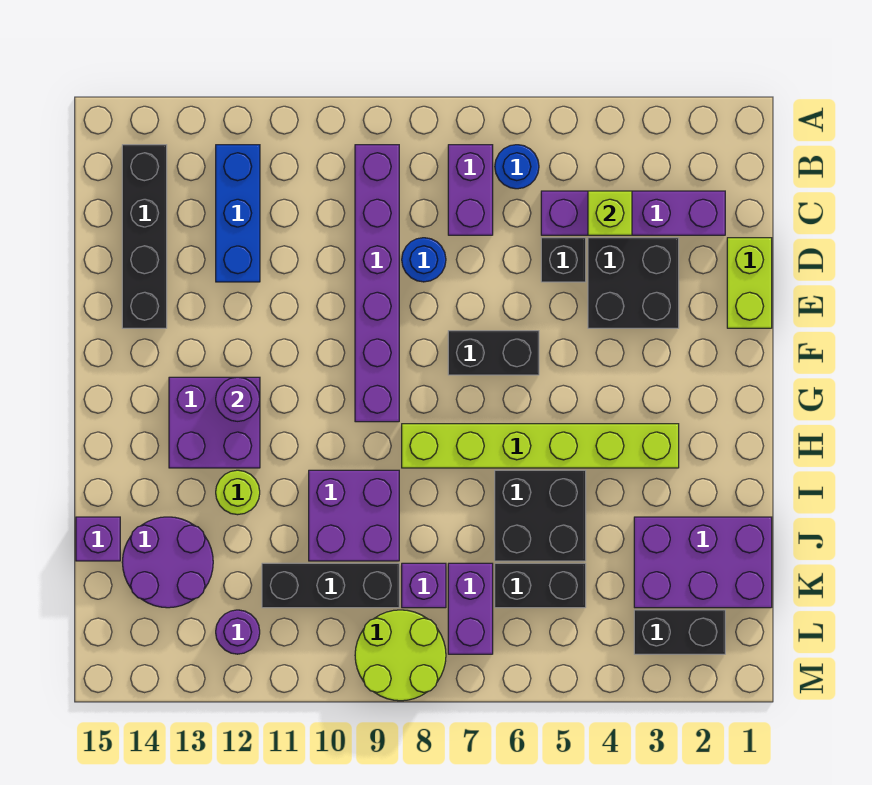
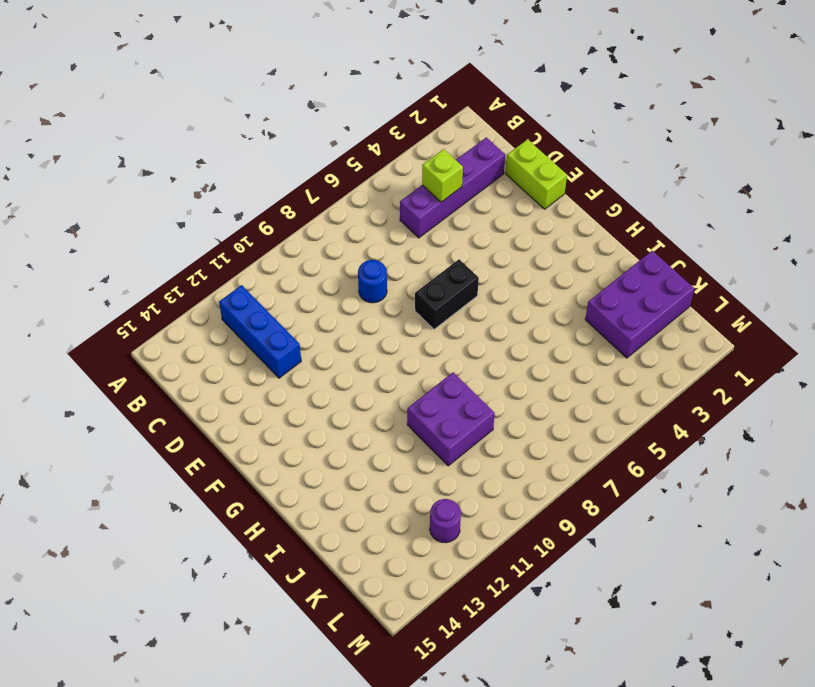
none -> blue 1x1 round brick [495,145,539,189]
none -> purple 1x2 brick [448,145,493,235]
none -> purple 1x6 brick [355,145,399,422]

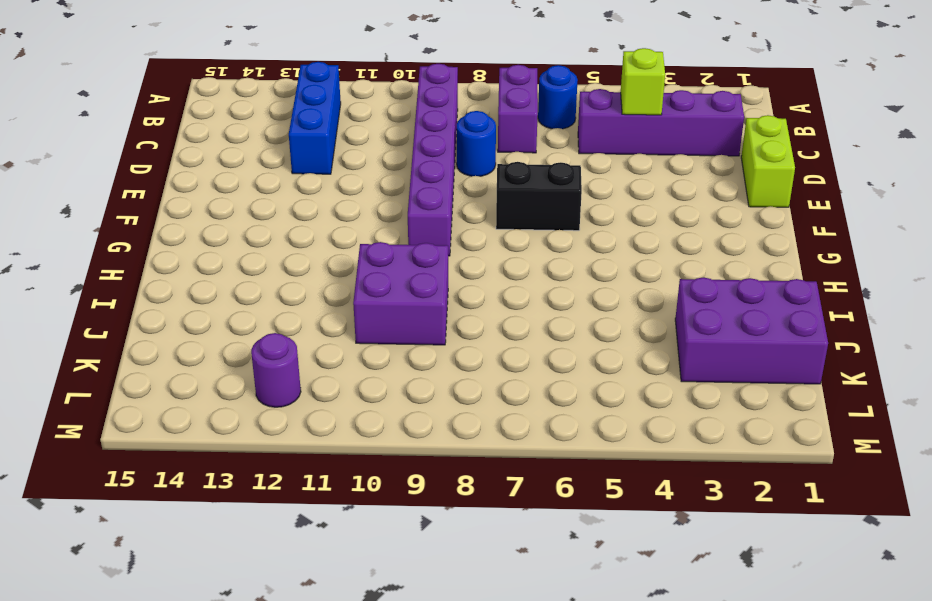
none -> black 1x4 brick [122,145,167,328]
none -> black 2x2 brick [588,238,679,328]
none -> black 1x1 brick [541,238,586,282]

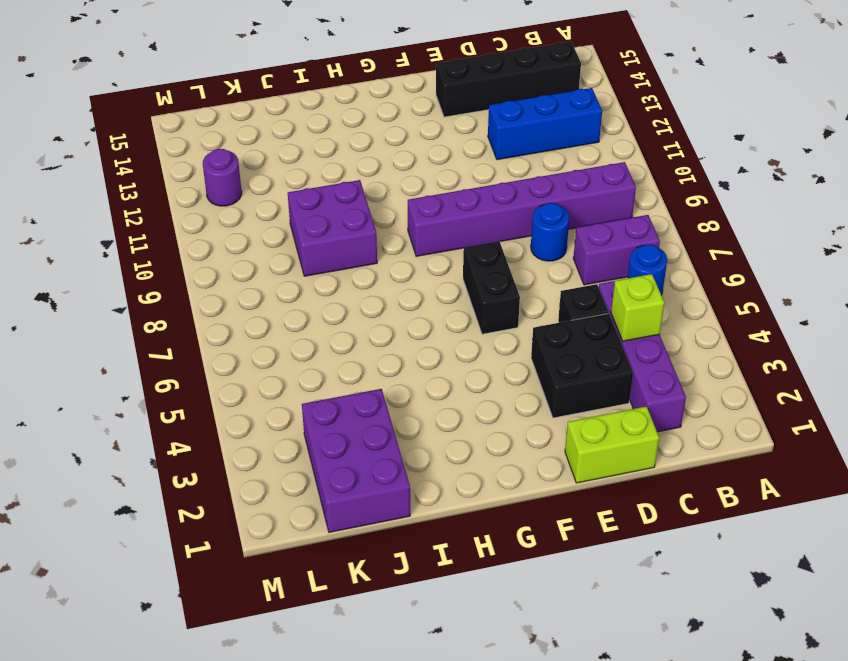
none -> purple 2x2 brick [169,377,260,468]
none -> lime 1x6 brick [402,424,679,468]
none -> black 2x2 brick [495,470,586,561]

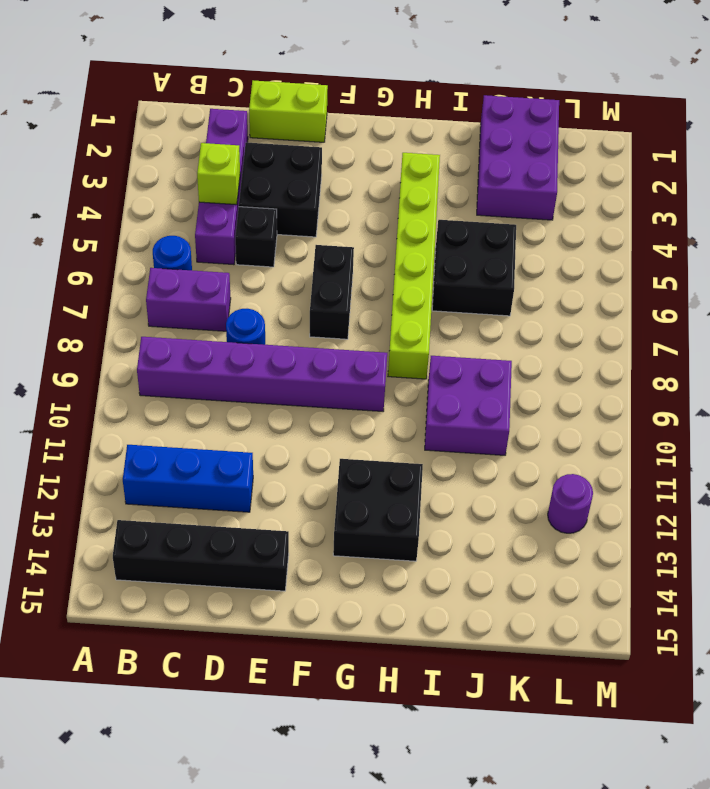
black 2x2 brick [333,459,423,561] -> purple 2x2 brick [169,377,260,468]
none -> lime 1x1 round brick [216,470,260,515]
none -> purple 2x2 round brick [122,517,213,608]
none -> purple 1x1 brick [76,517,120,561]

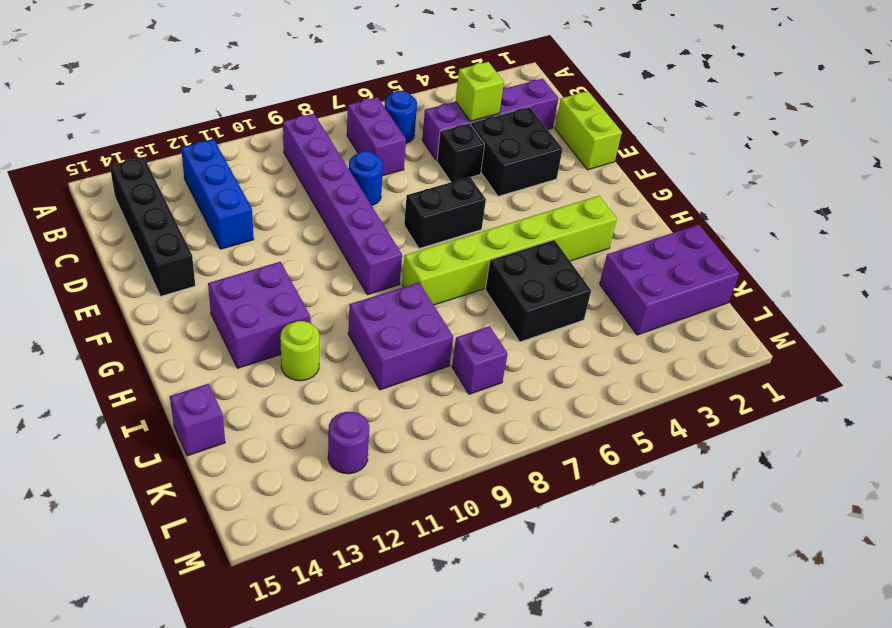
none -> purple 2x2 round brick [122,517,213,608]
none -> black 1x2 brick [495,563,586,608]
none -> purple 1x2 brick [448,563,493,654]

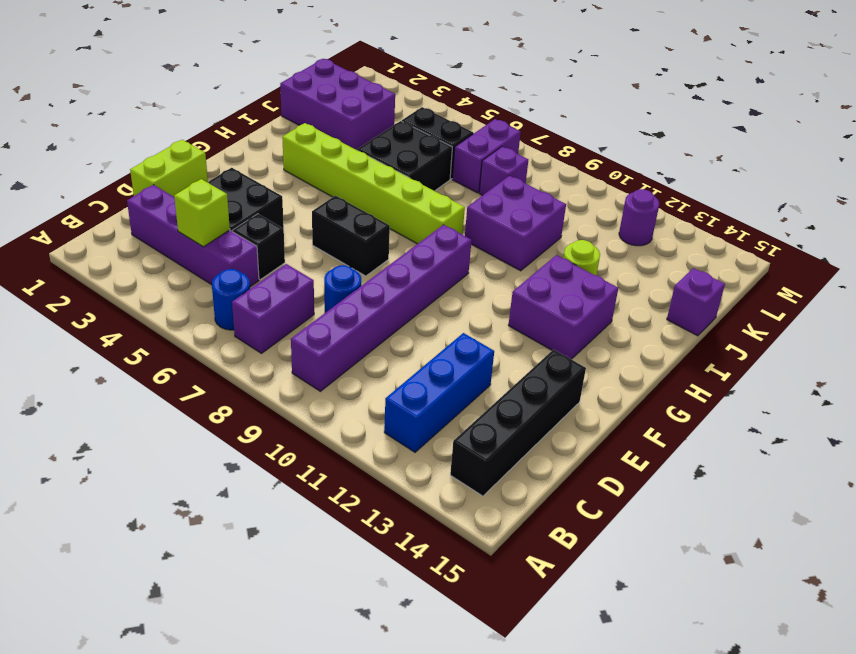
none -> purple 2x2 round brick [122,517,213,608]
none -> black 1x3 brick [262,563,399,608]
none -> black 1x2 brick [634,610,725,654]

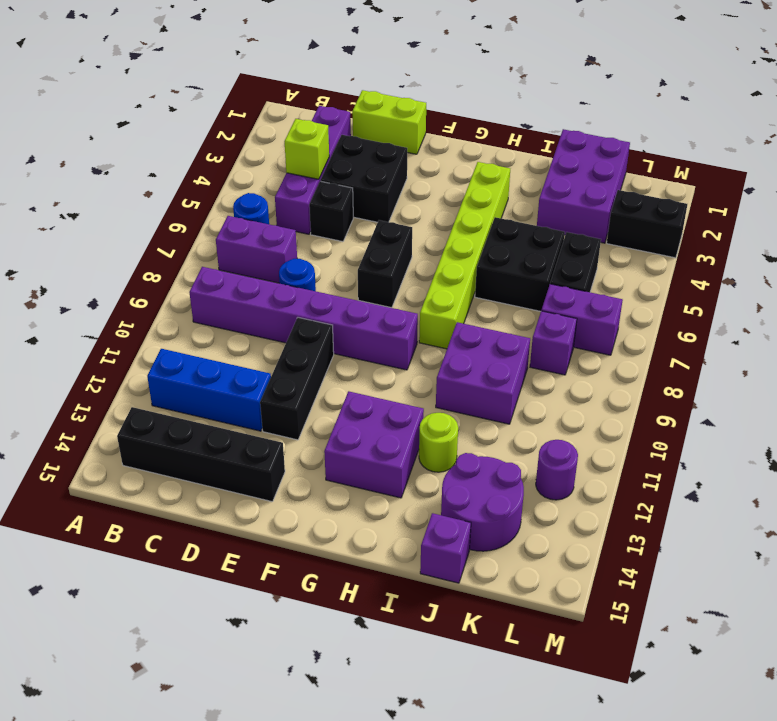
black 1x3 brick [260,317,334,440] -> black 1x3 brick moved to [262,563,399,608]
black 1x2 brick [607,190,687,258] -> black 1x2 brick turned to [634,610,725,654]
none -> lime 2x2 round brick [355,610,446,701]
none -> purple 1x1 round brick [216,377,260,421]

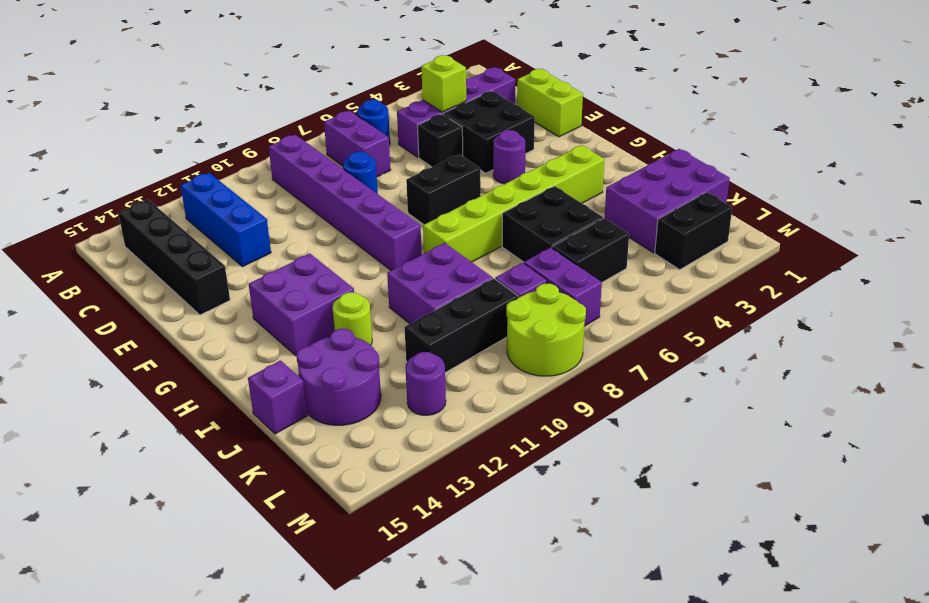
purple 1x1 round brick [493,130,525,184] -> purple 1x1 round brick moved to [216,377,260,421]

